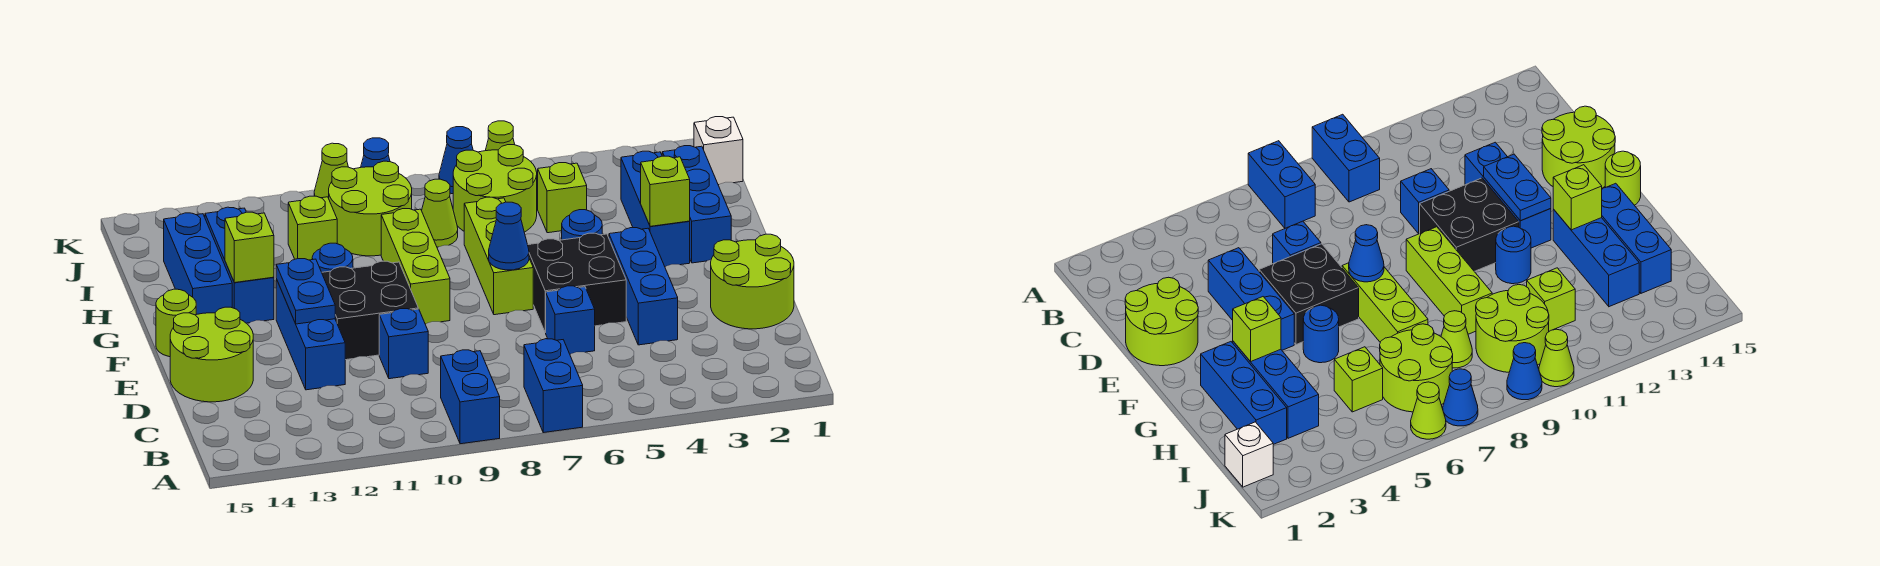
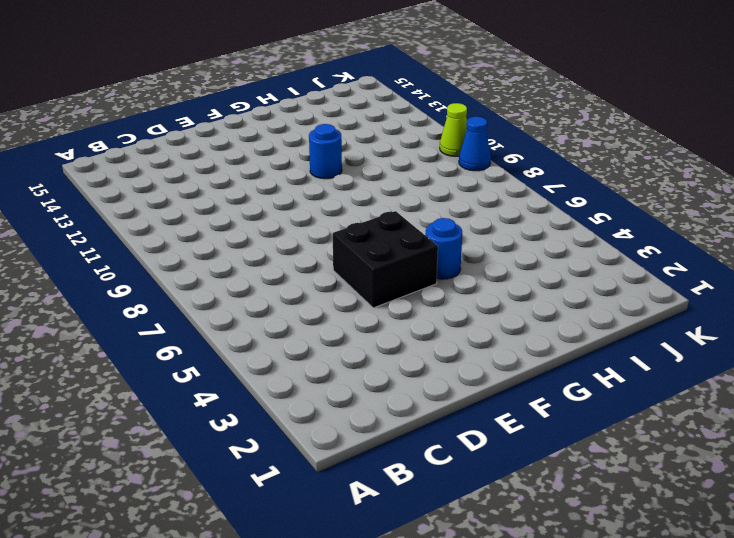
none -> blue 1x2 brick [524,339,583,433]
none -> blue 1x2 brick [441,350,500,444]
none -> lime 2x2 round brick [711,234,794,329]
none -> blue 1x3 brick [609,228,678,345]

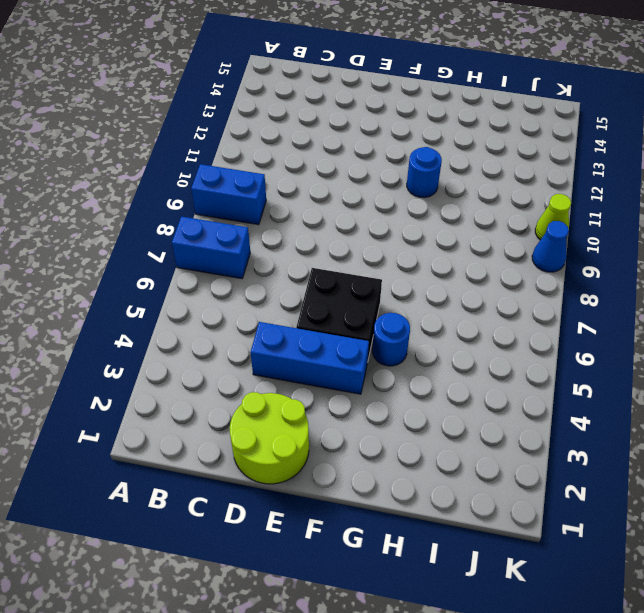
none -> blue 1x1 brick [545,286,595,354]
none -> blue 1x1 brick [379,309,428,379]
none -> blue 1x3 brick [276,279,345,390]
none -> lime 2x2 round brick [170,307,253,402]

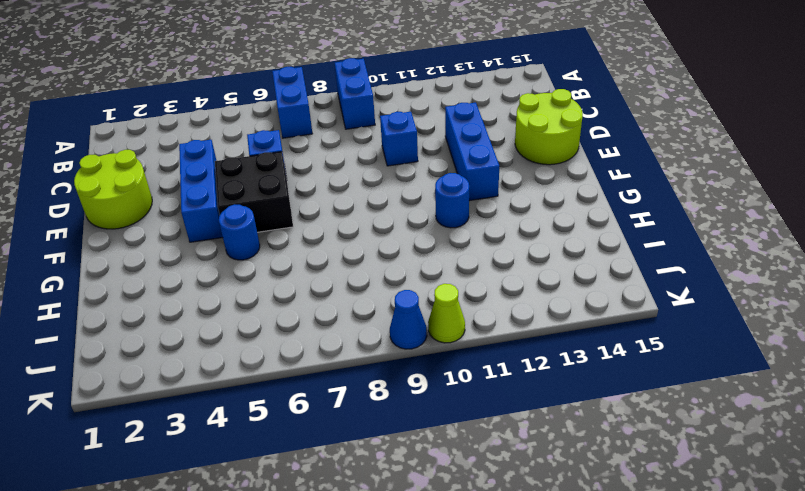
none -> black 2x2 brick [322,261,418,360]
none -> lime 1x3 brick [464,197,533,315]
none -> lime 1x3 brick [381,209,450,324]
none -> lime 1x1 round brick [156,289,196,357]

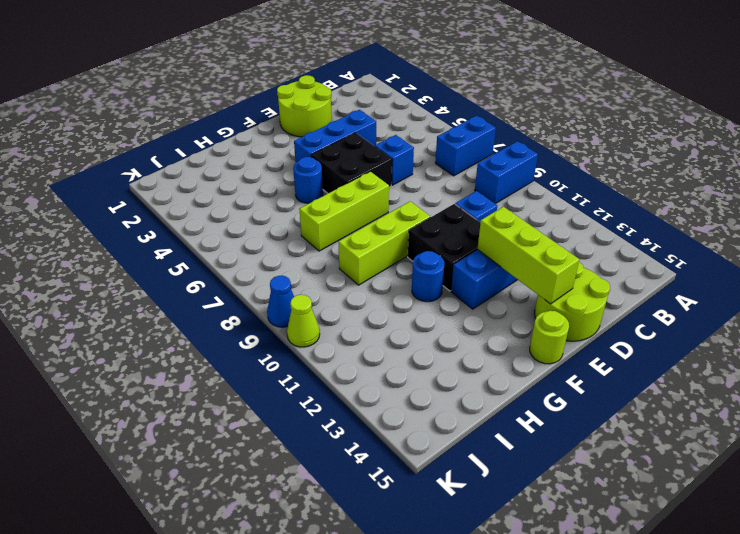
lime 1x3 brick [477,207,579,304] -> blue 1x2 plate [276,259,335,324]
none -> blue 1x3 brick [662,146,731,263]
none -> blue 1x3 brick [621,151,690,267]
none -> blue 1x3 brick [205,207,274,323]
none -> blue 1x3 brick [164,213,232,314]

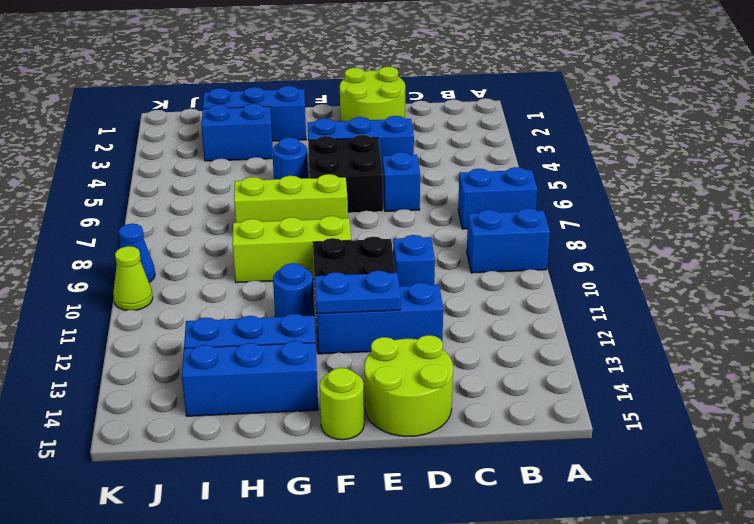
blue 1x2 brick [201,104,272,161] -> blue 1x3 brick [621,151,690,267]
none -> lime 1x1 brick [538,163,587,233]
none -> lime 2x2 round brick [453,145,537,232]
none -> lime 1x1 cone [422,179,458,247]
none -> lime 2x2 round brick [329,161,412,256]

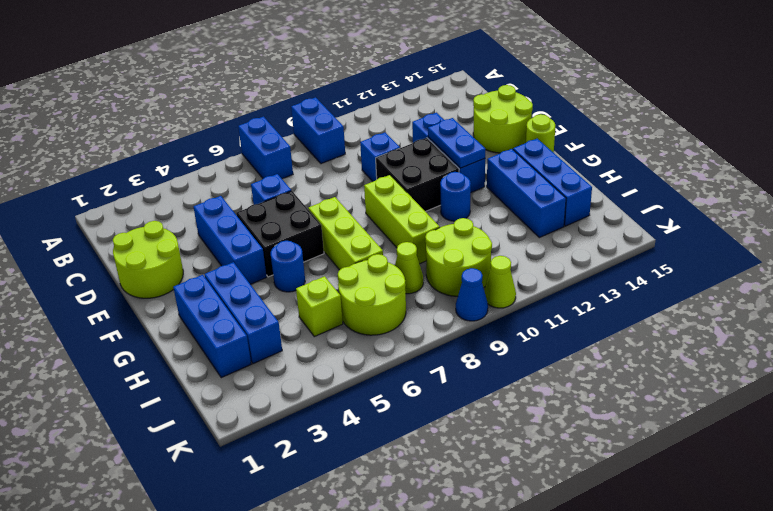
none -> lime 1x1 brick [288,196,337,260]
none -> white 1x1 brick [694,117,743,185]
none -> lime 1x1 cone [485,121,515,151]
none -> blue 1x1 cone [439,127,473,194]

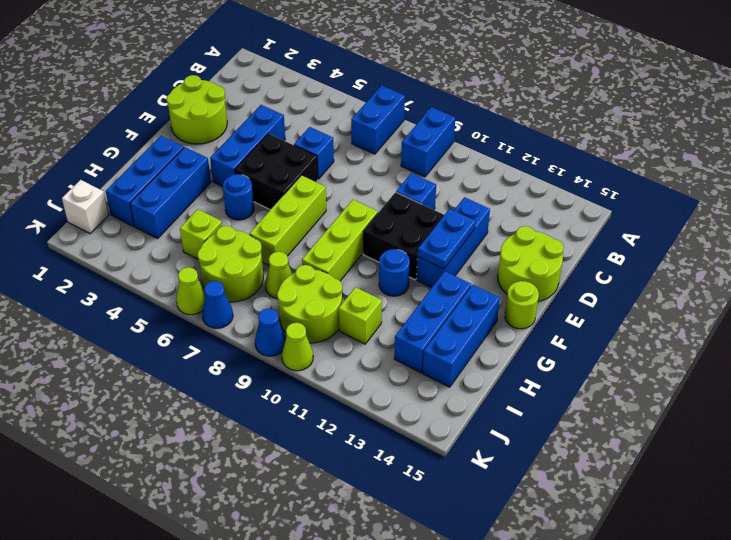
none -> blue 1x1 cone [489,202,529,270]
none -> lime 1x1 brick [641,156,690,226]
none -> lime 1x1 brick [225,212,274,283]

